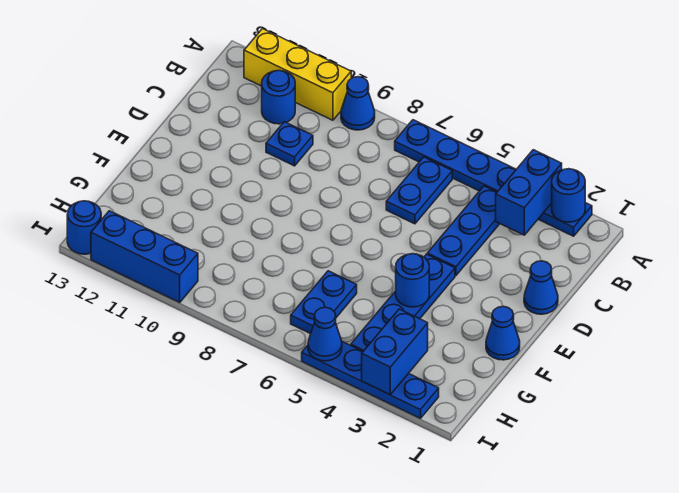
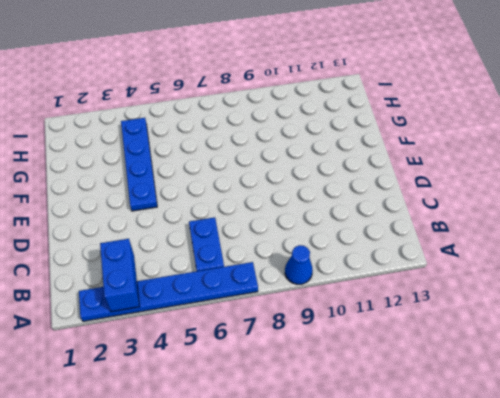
none -> yellow 1x3 brick [244,29,351,120]
none -> blue 1x3 plate [427,186,500,276]
none -> blue 1x1 round brick [262,70,295,124]

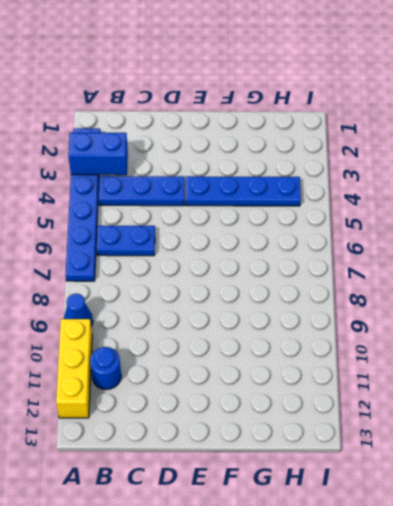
none -> blue 1x1 plate [266,122,313,166]
none -> blue 1x1 cone [524,261,558,314]
none -> blue 1x1 cone [486,306,520,360]

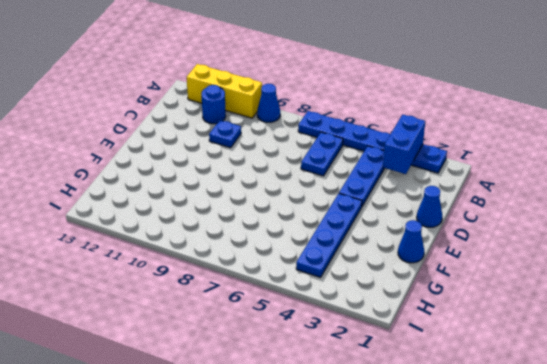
none -> blue 1x2 plate [291,271,357,334]
none -> blue 1x4 plate [302,342,439,418]
none -> blue 1x3 brick [91,211,198,302]

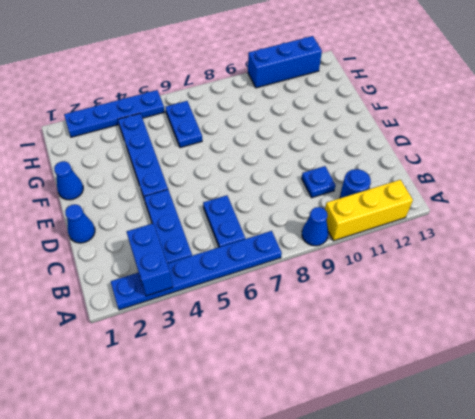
none -> blue 1x1 round brick [67,201,101,254]
none -> blue 1x1 round brick [552,169,585,222]
none -> blue 1x1 round brick [396,254,429,307]

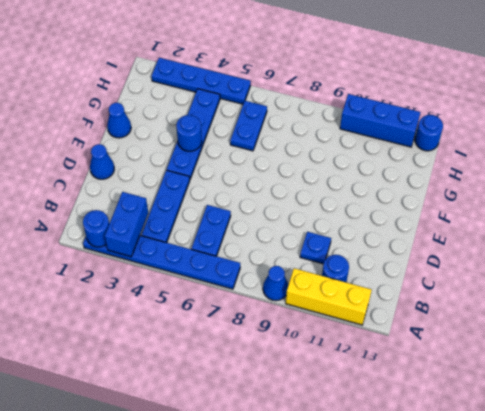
none -> blue 1x2 brick [362,309,428,395]
none -> blue 1x1 cone [308,307,342,361]

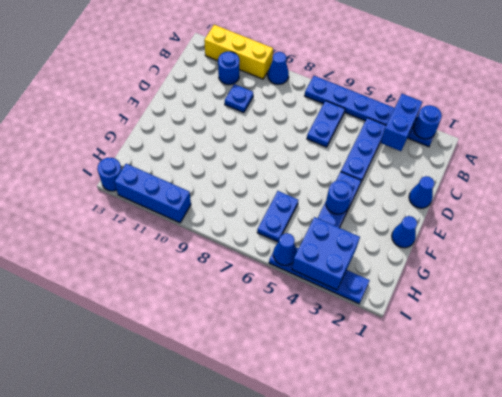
blue 2x2 brick [292,217,360,290] -> blue 1x2 brick [362,309,428,395]

